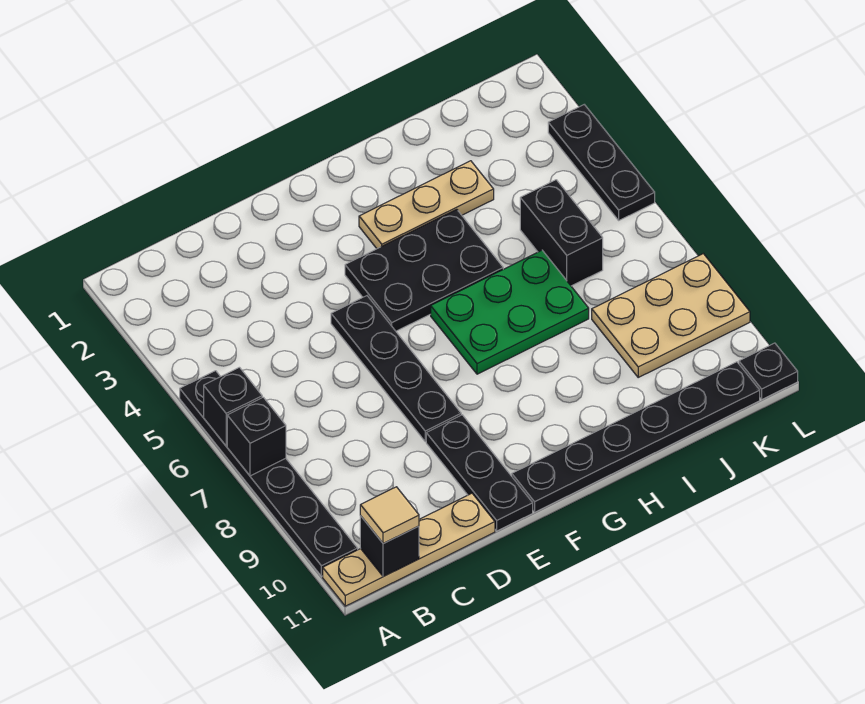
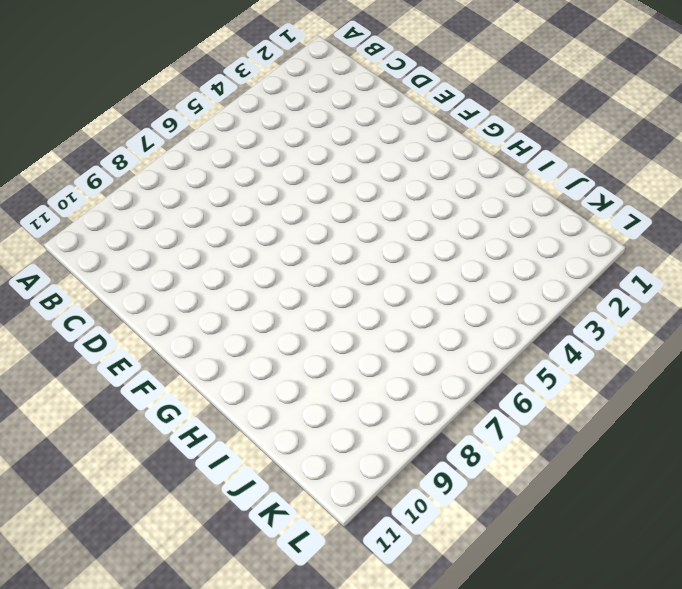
none -> black 1x6 plate [180,371,358,576]
none -> tan 1x4 plate [323,493,495,606]
none -> black 1x4 plate [331,296,461,442]

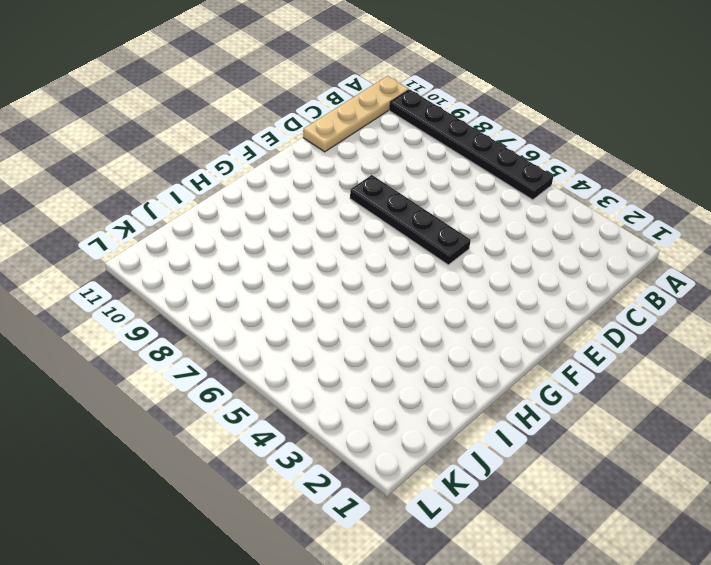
none -> black 1x3 plate [426,415,533,531]
none -> black 2x3 plate [345,209,503,331]
none -> black 1x6 plate [512,362,760,512]

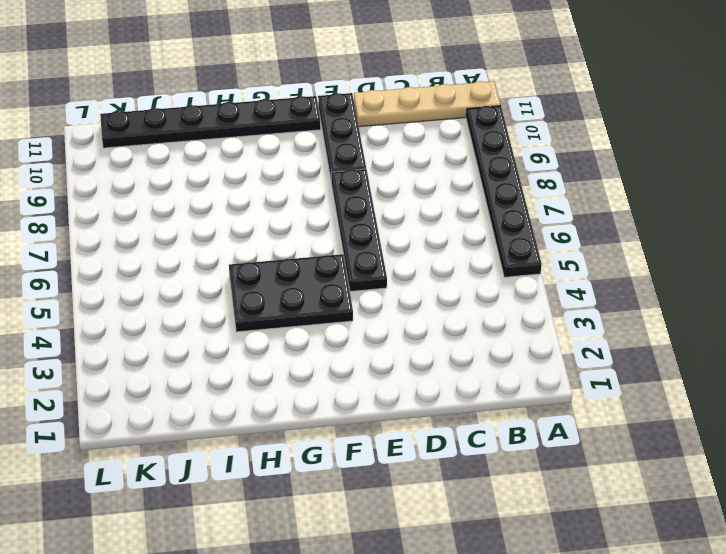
none -> tan 1x3 plate [359,161,494,249]
none -> green 2x3 plate [431,250,589,374]
none -> black 1x2 brick [520,180,603,286]

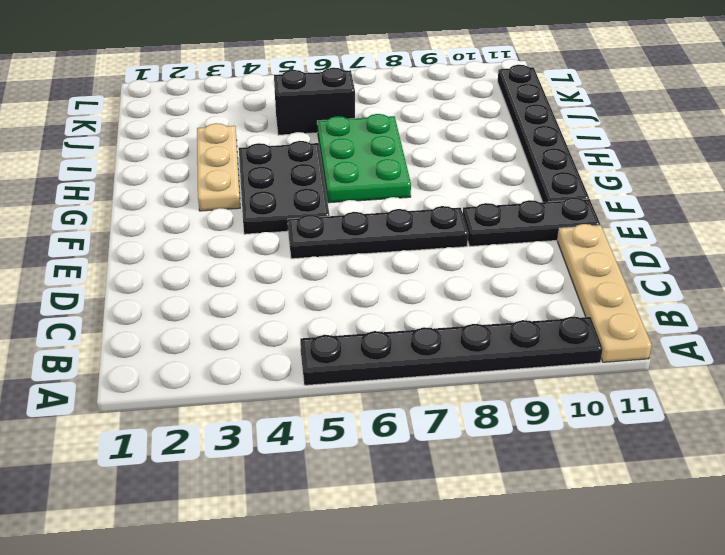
none -> tan 2x3 plate [592,254,750,377]
none -> black 1x3 plate [548,105,655,220]
none -> black 1x1 plate [739,343,798,399]

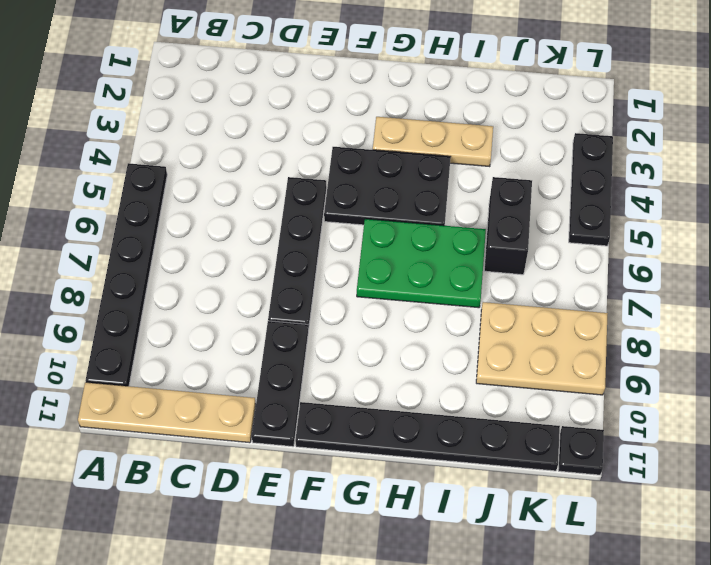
none -> black 1x1 brick [204,367,262,446]
none -> black 1x1 brick [227,397,286,476]
none -> black 1x1 brick [360,516,419,577]

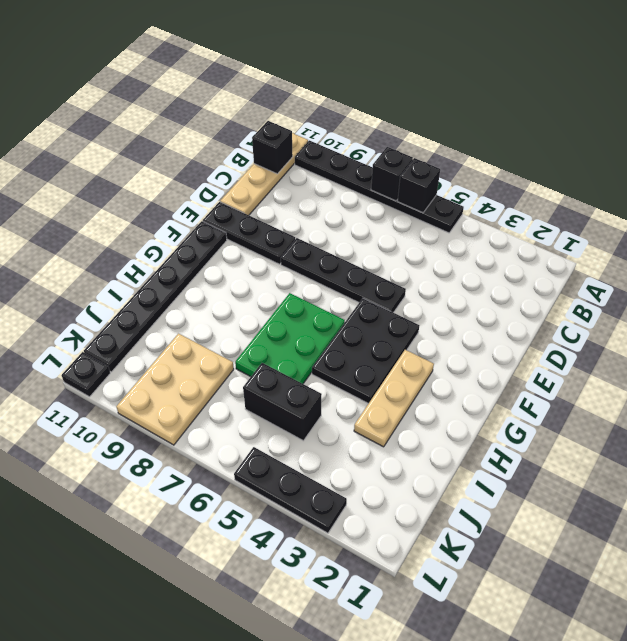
none -> tan 1x1 tile [360,487,419,544]

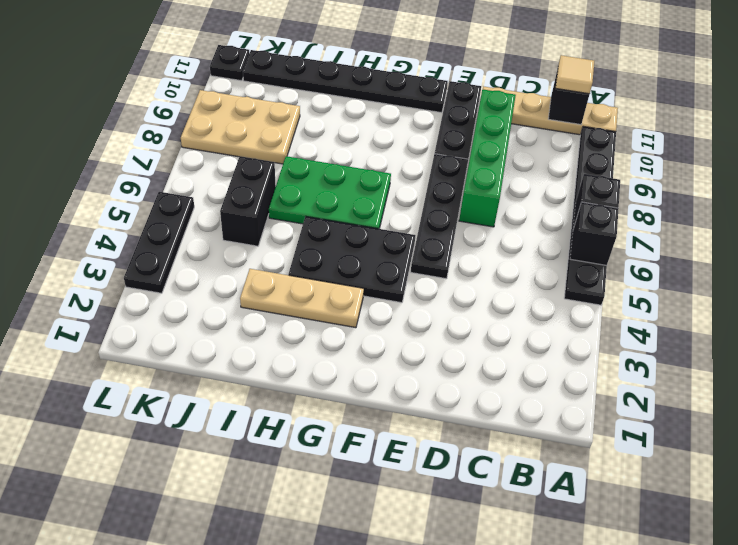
green 1x4 brick [459,89,516,227] -> none

